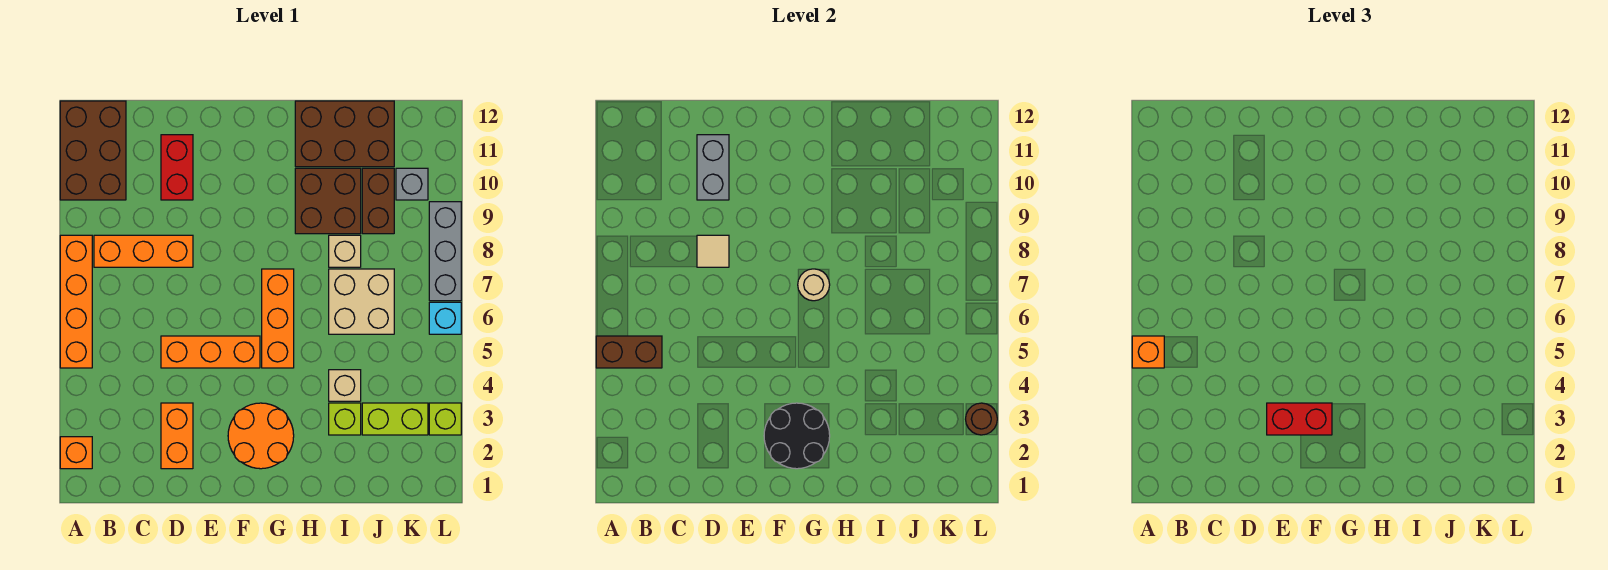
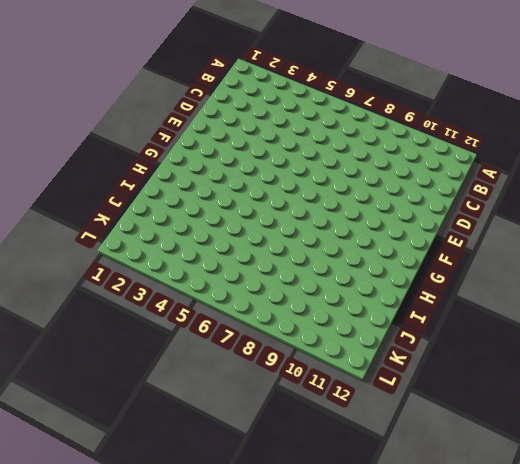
none -> orange 1x1 brick [60,437,92,469]
none -> orange 1x4 brick [60,235,92,368]
none -> brown 2x3 brick [60,101,126,200]

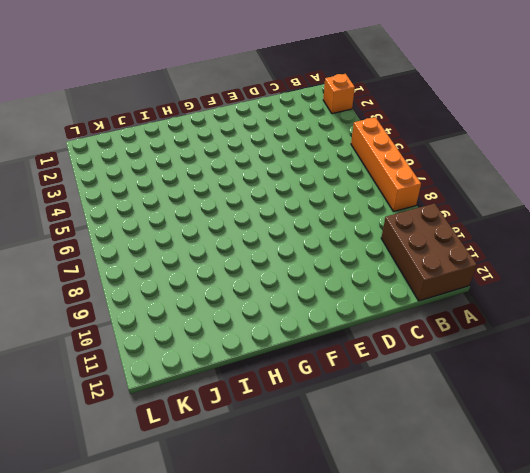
none -> orange 1x3 brick [94,235,193,267]
none -> orange 1x2 brick [161,403,193,469]
none -> orange 1x3 brick [161,336,260,368]

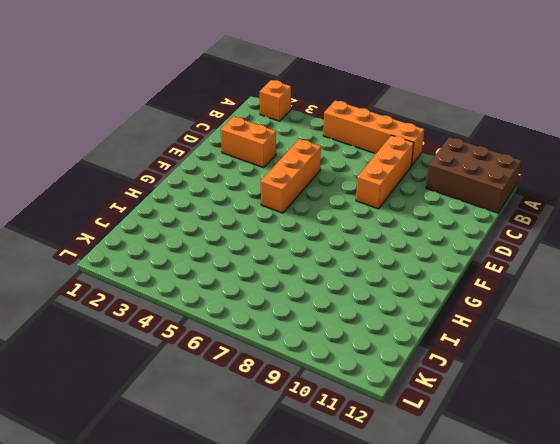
none -> red 1x2 brick [161,135,193,200]
none -> orange 2x2 round brick [228,403,294,469]
none -> orange 1x3 brick [262,269,294,368]

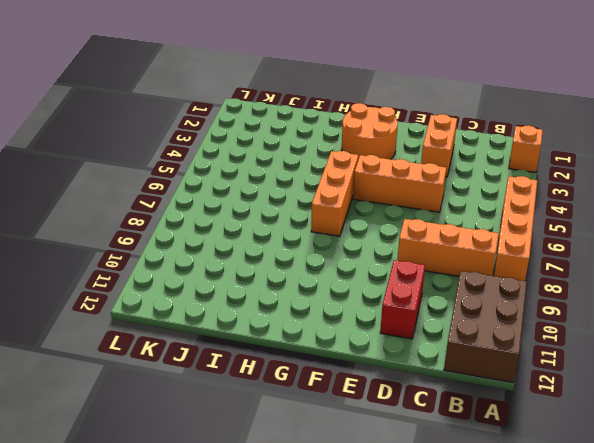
none -> brown 2x2 brick [295,168,361,234]
none -> brown 2x3 brick [295,101,394,167]
none -> lime 1x1 brick [329,403,361,435]

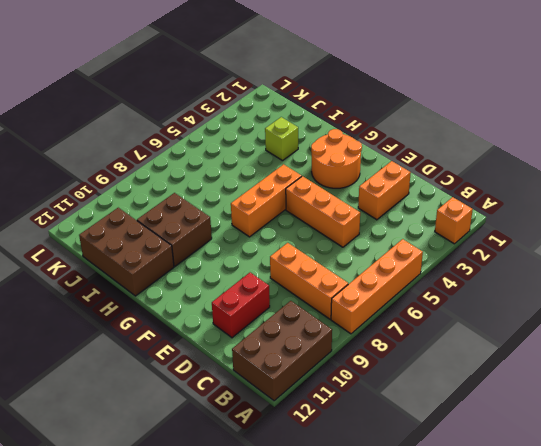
none -> tan 1x1 brick [329,370,361,401]
none -> tan 2x2 brick [329,269,394,334]
none -> tan 1x1 brick [329,235,361,267]

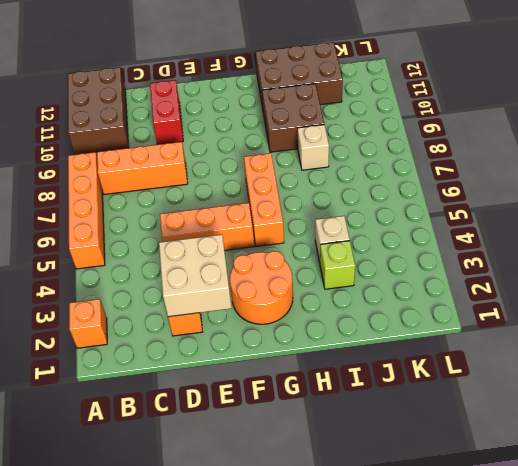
tan 2x2 brick [159,235,231,317] -> tan 2x2 brick moved to [329,269,394,334]
none -> lime 1x2 brick [362,403,428,435]
none -> brown 1x2 brick [362,168,394,234]
none -> grey 1x1 brick [396,168,428,200]

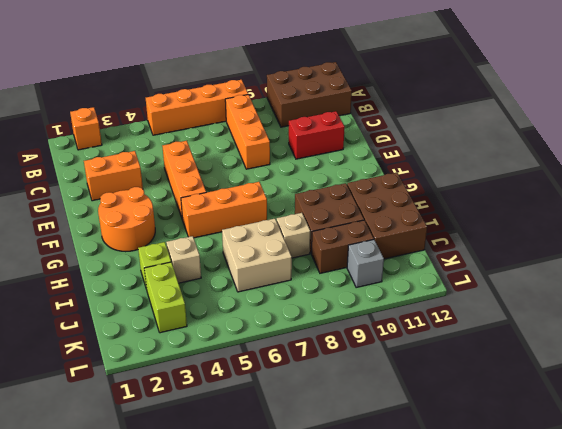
none -> lime 1x1 brick [429,403,461,435]
none -> cyan 1x1 brick [429,302,461,334]
none -> grey 1x3 brick [429,202,461,301]

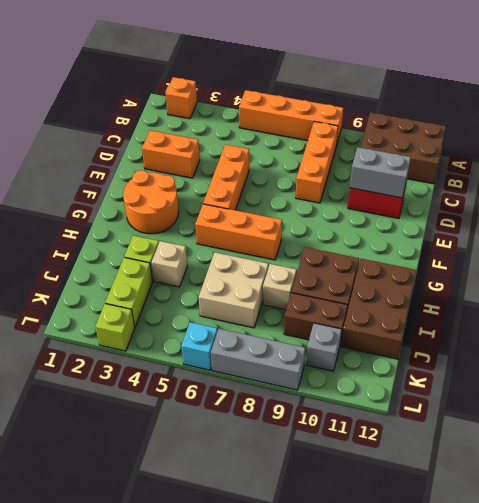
none -> brown 1x2 brick [596,336,662,368]
none -> tan 1x1 tile [697,235,729,267]
none -> black 2x2 round brick [764,403,830,469]

